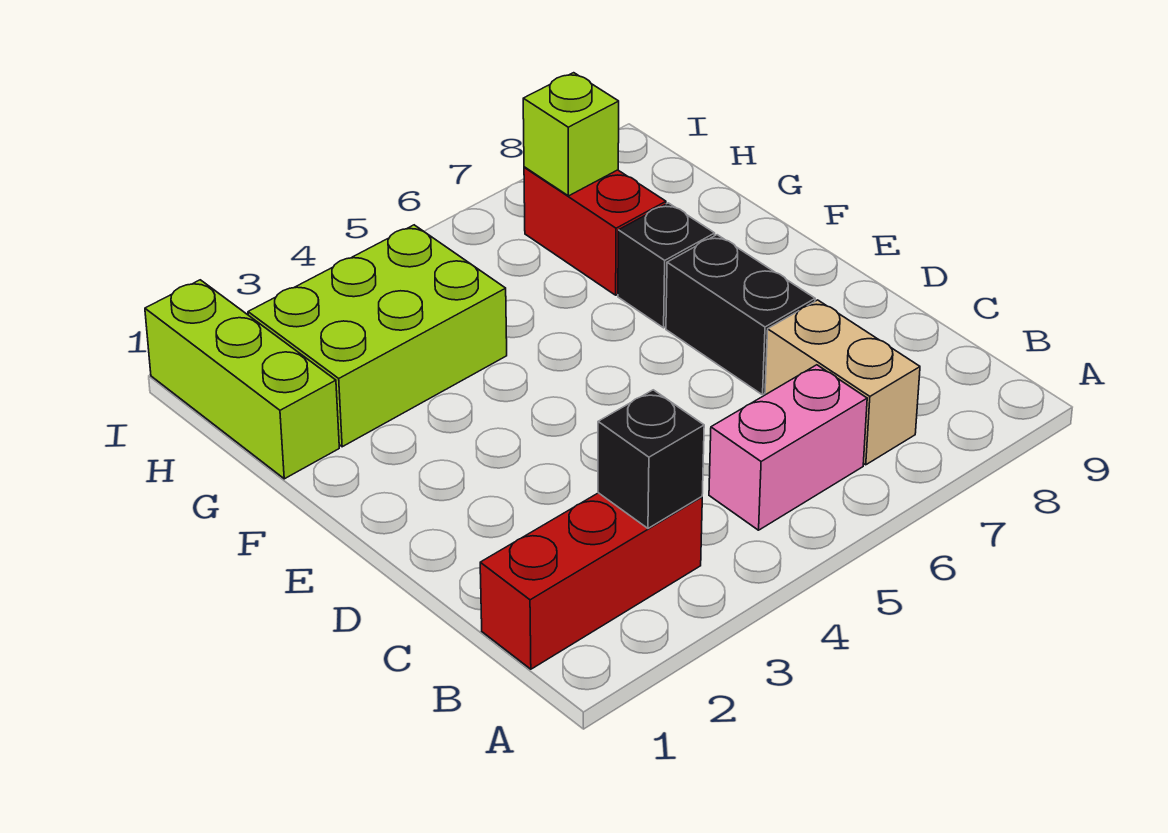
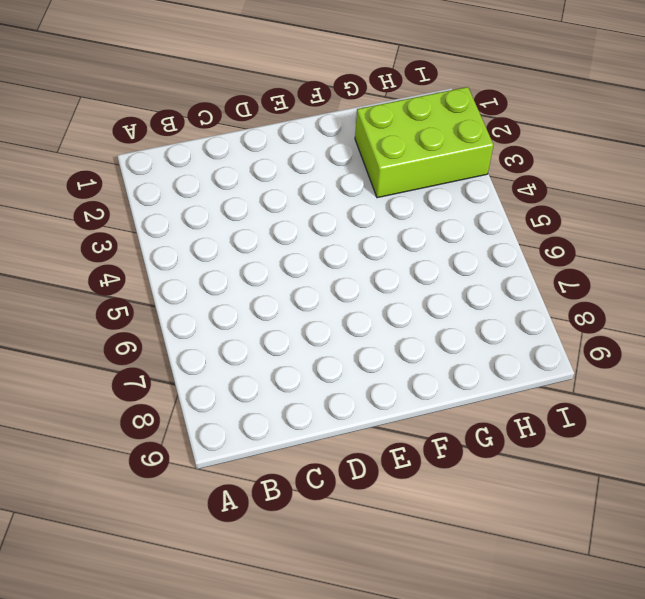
lime 2x3 brick [355,87,493,198] -> lime 2x3 brick turned to [248,225,507,447]
none -> red 1x3 brick [480,493,702,669]
none -> pink 1x2 brick [709,365,867,530]

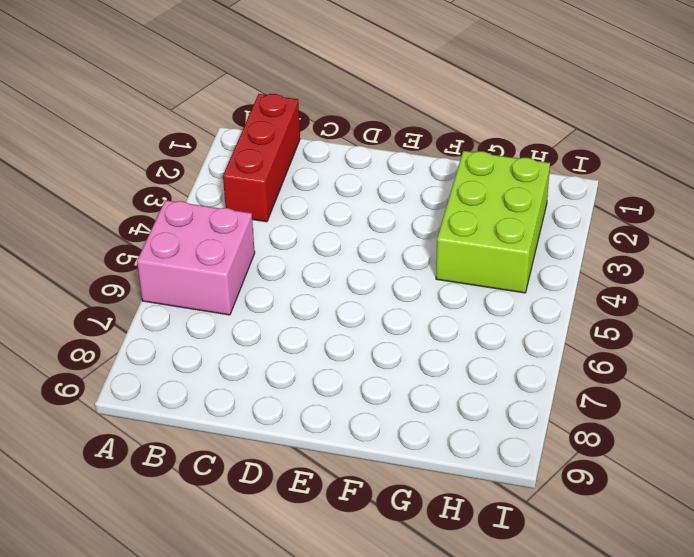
pink 2x2 brick [137,200,255,315] -> pink 1x2 brick [709,365,867,530]
none -> tan 1x2 brick [765,300,920,465]
none -> black 1x2 brick [666,235,815,395]

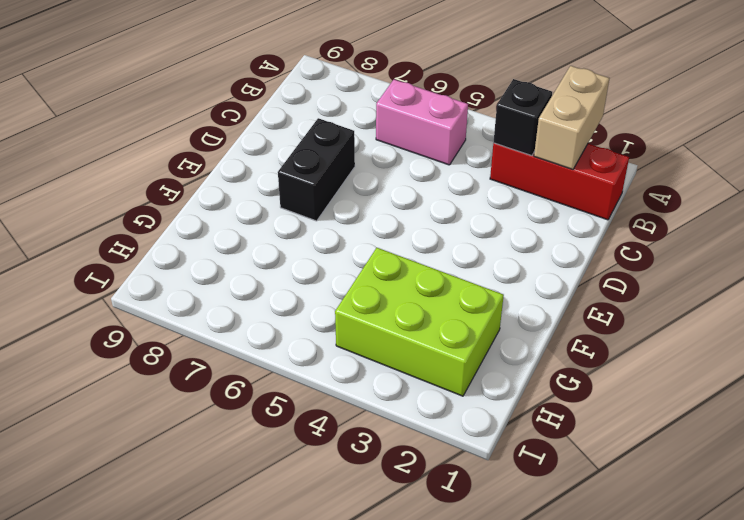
tan 1x2 brick [534,66,609,169] -> tan 1x2 brick moved to [765,300,920,465]
none -> black 1x1 brick [618,203,715,328]
none -> lime 1x3 brick [145,280,339,479]

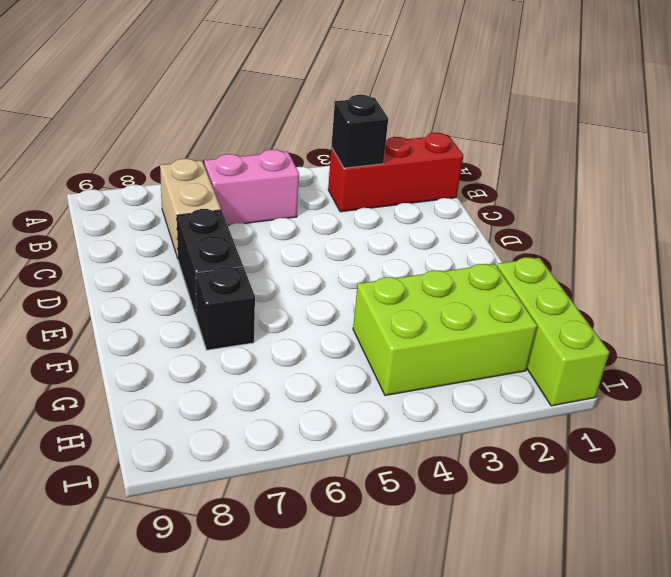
none -> red 1x2 brick [524,167,666,295]
none -> lime 1x1 brick [523,73,619,196]

